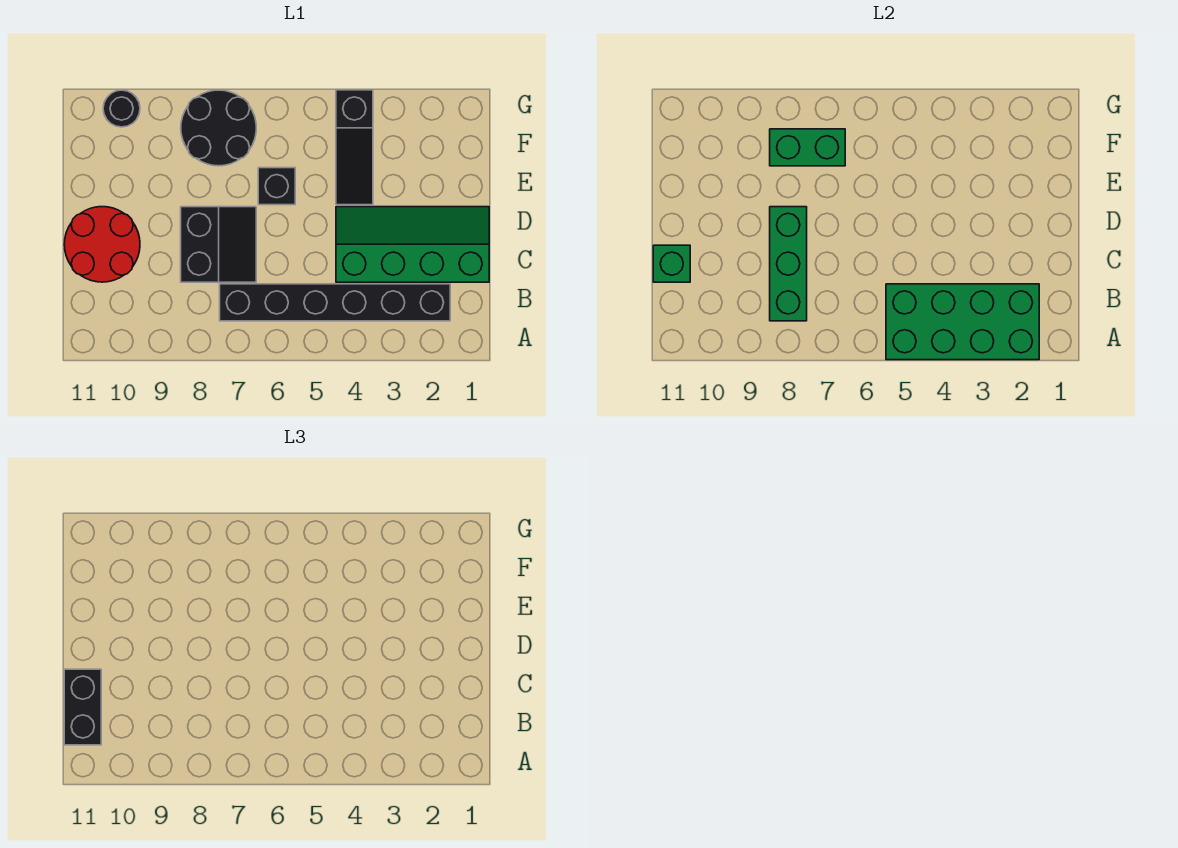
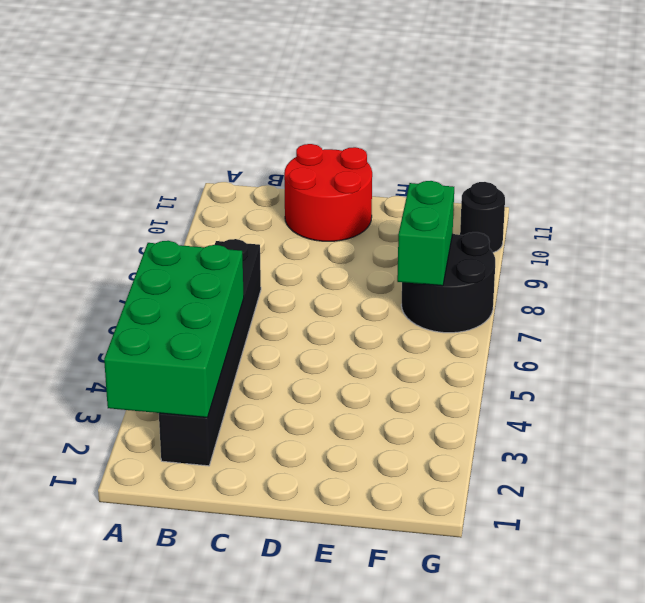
none -> green 2x4 slope [336,207,489,282]
none -> black 2x2 slope [181,207,256,282]
none -> black 1x3 slope [336,90,373,205]

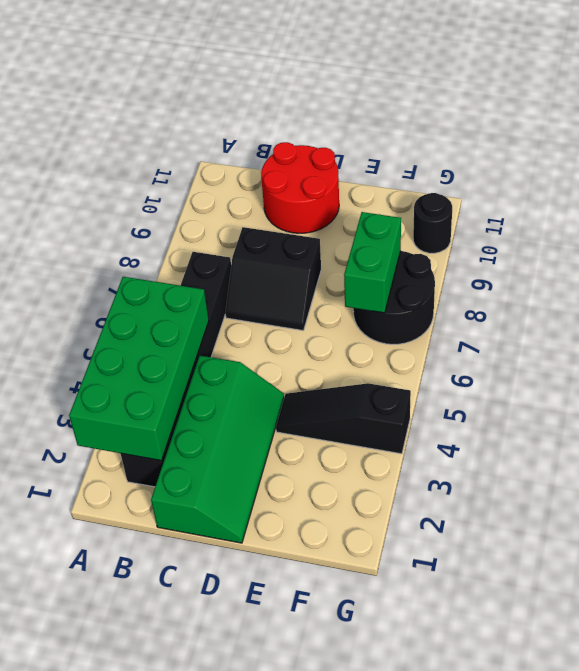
none -> black 1x1 brick [258,168,295,205]
none -> green 1x3 brick [770,207,807,321]
none -> green 1x1 brick [653,245,690,282]

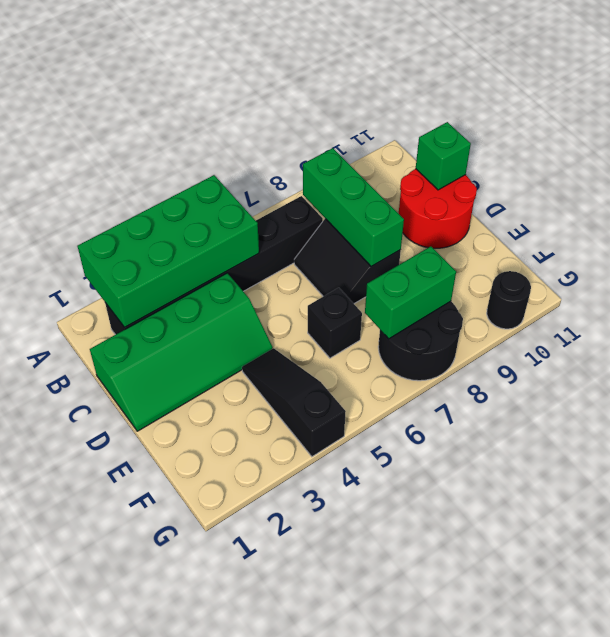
none -> black 1x2 brick [64,669,101,745]

